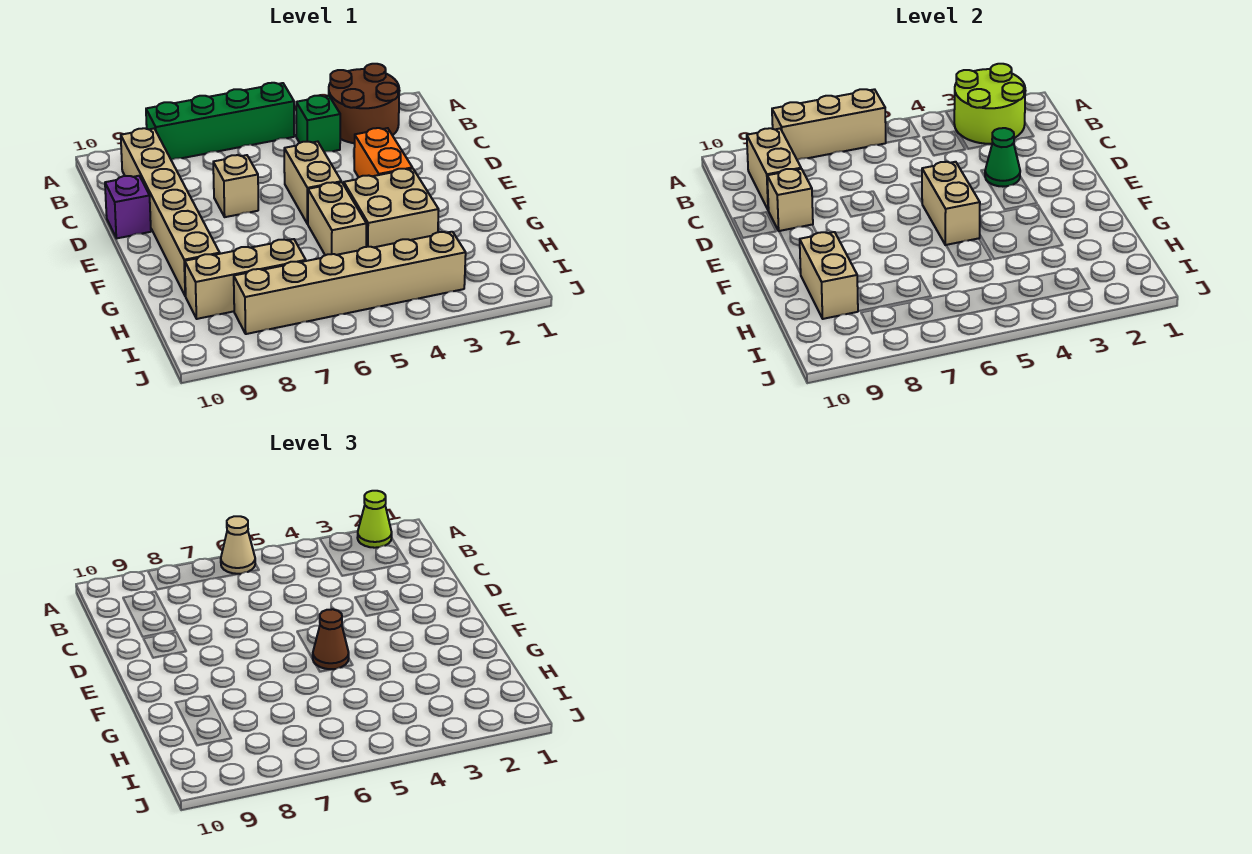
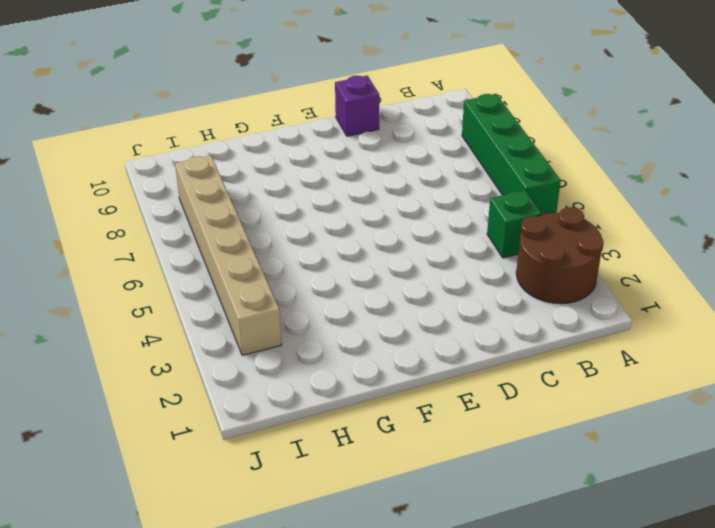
none -> tan 1x6 brick [121,128,220,296]
none -> orange 1x2 brick [354,128,412,177]
none -> tan 1x2 brick [284,142,341,224]

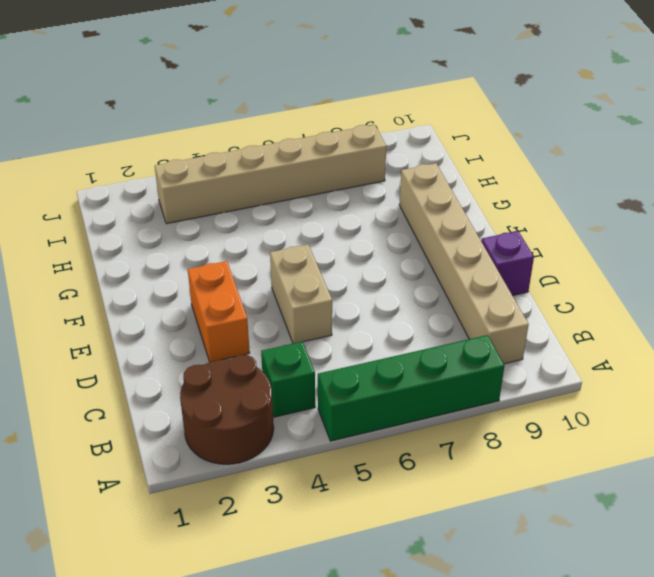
none -> tan 1x1 brick [213,155,258,217]
none -> tan 2x2 brick [344,168,439,247]
none -> tan 1x2 brick [308,182,366,255]

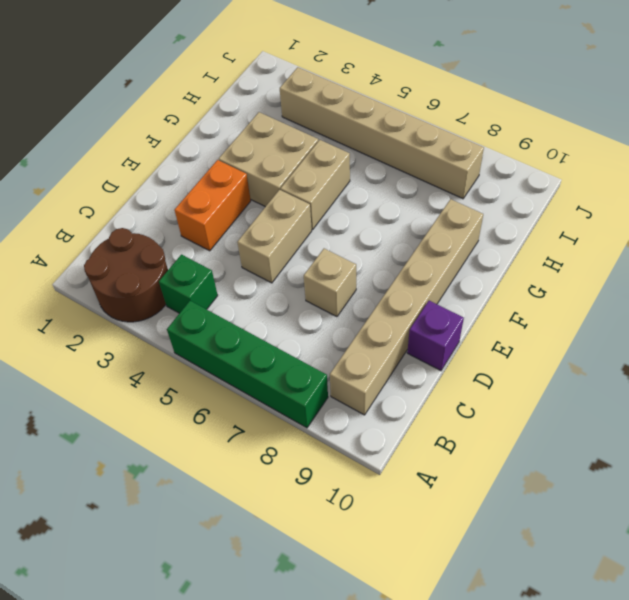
none -> tan 1x3 brick [185,239,306,319]
none -> lime 2x2 round brick [954,64,1025,144]
none -> tan 1x3 brick [772,89,886,160]

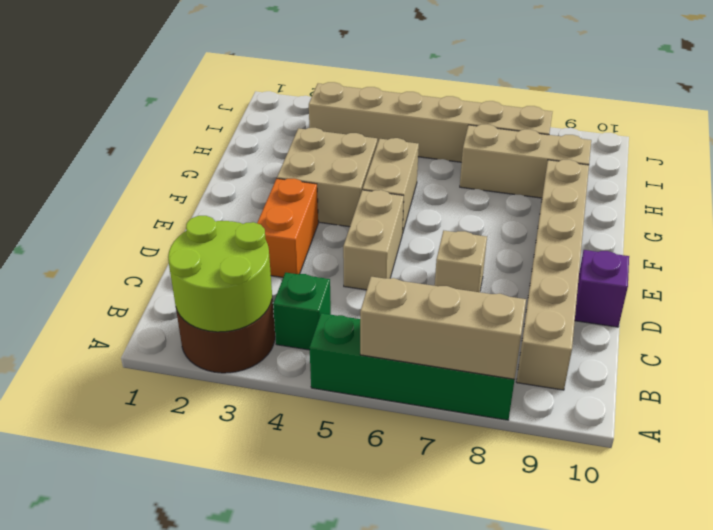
none -> tan 1x2 brick [747,128,801,210]
none -> green 1x1 cone [985,128,1020,187]
none -> tan 1x1 brick [767,169,813,231]

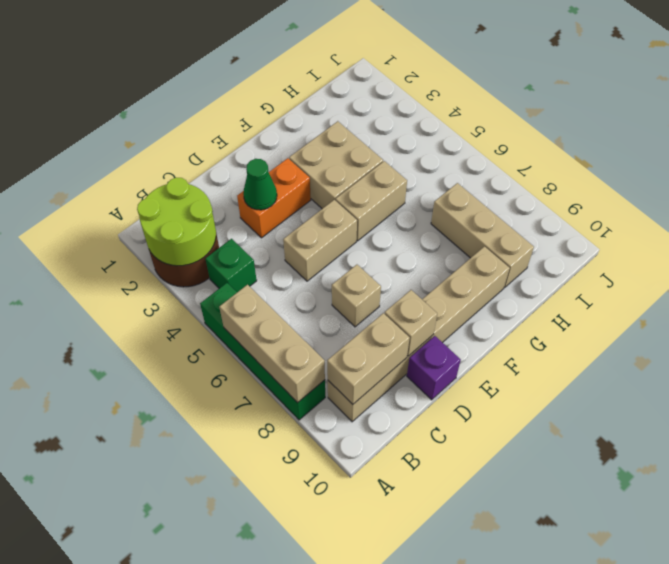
none -> tan 1x6 brick [234,232,466,334]
none -> tan 1x2 brick [922,162,980,245]
none -> tan 1x2 brick [800,232,858,319]

